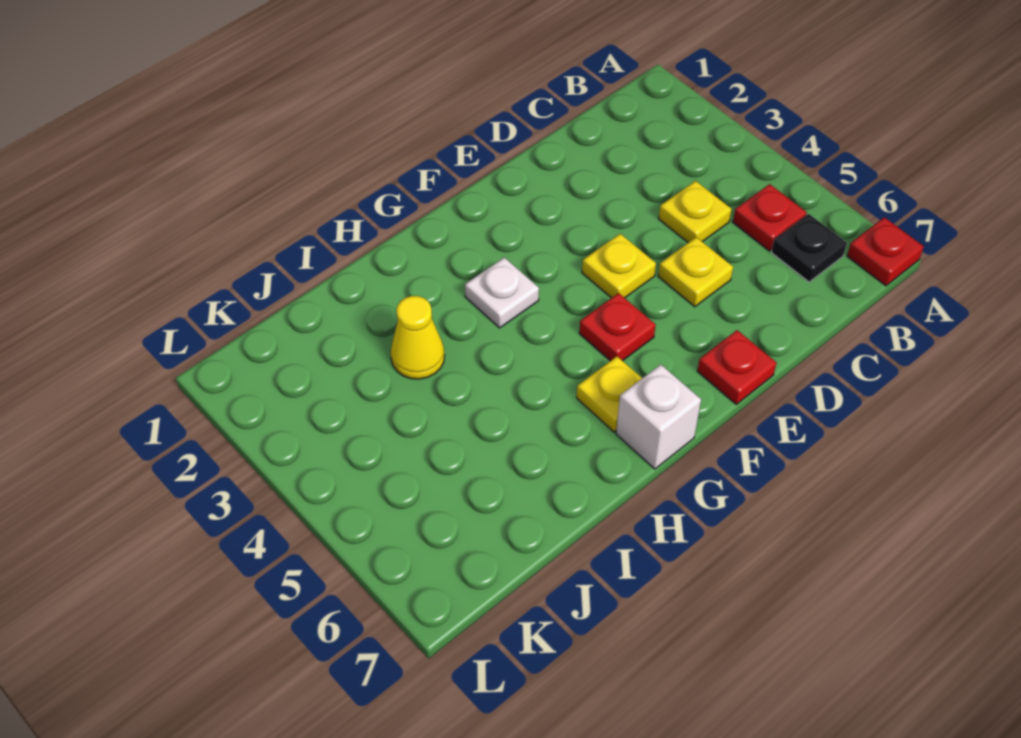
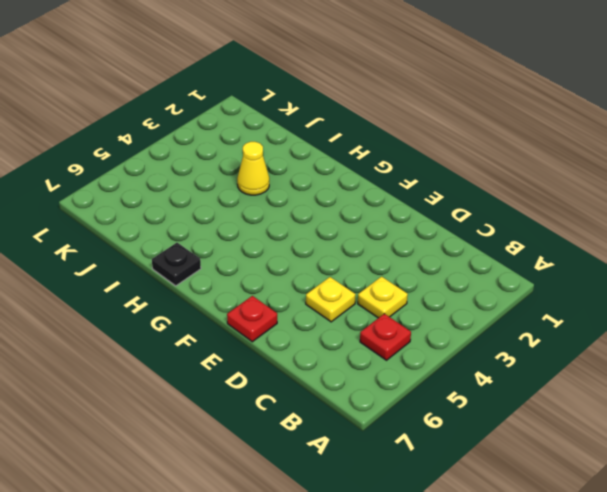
black 1x1 plate [152,243,201,286] -> black 1x1 plate moved to [771,214,847,282]
none -> red 1x1 plate [847,217,924,286]
none -> yellow 1x1 plate [582,234,656,298]
none -> red 1x1 plate [579,293,655,361]

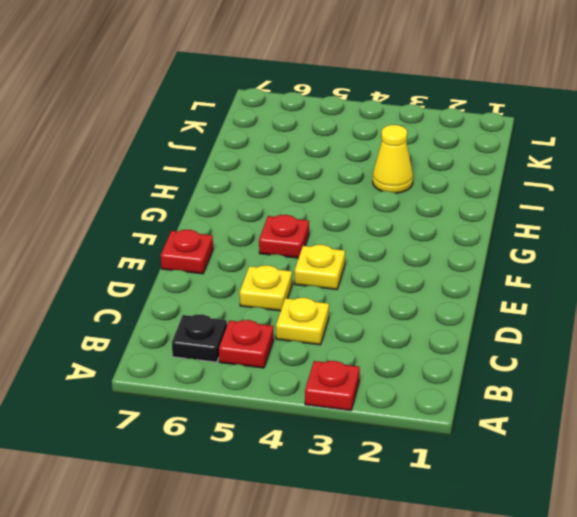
red 1x1 plate [305,361,360,411] -> red 1x1 plate moved to [847,217,924,286]
none -> white 1x1 plate [465,257,539,328]
none -> yellow 1x1 plate [577,356,642,432]
none -> white 1x1 brick [616,365,701,469]

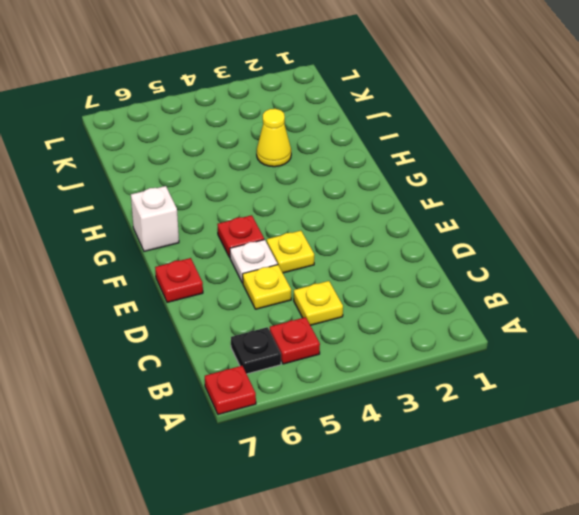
white 1x1 plate [230,240,278,283] -> white 1x1 plate moved to [465,257,539,328]
none -> yellow 1x1 plate [577,356,642,432]

